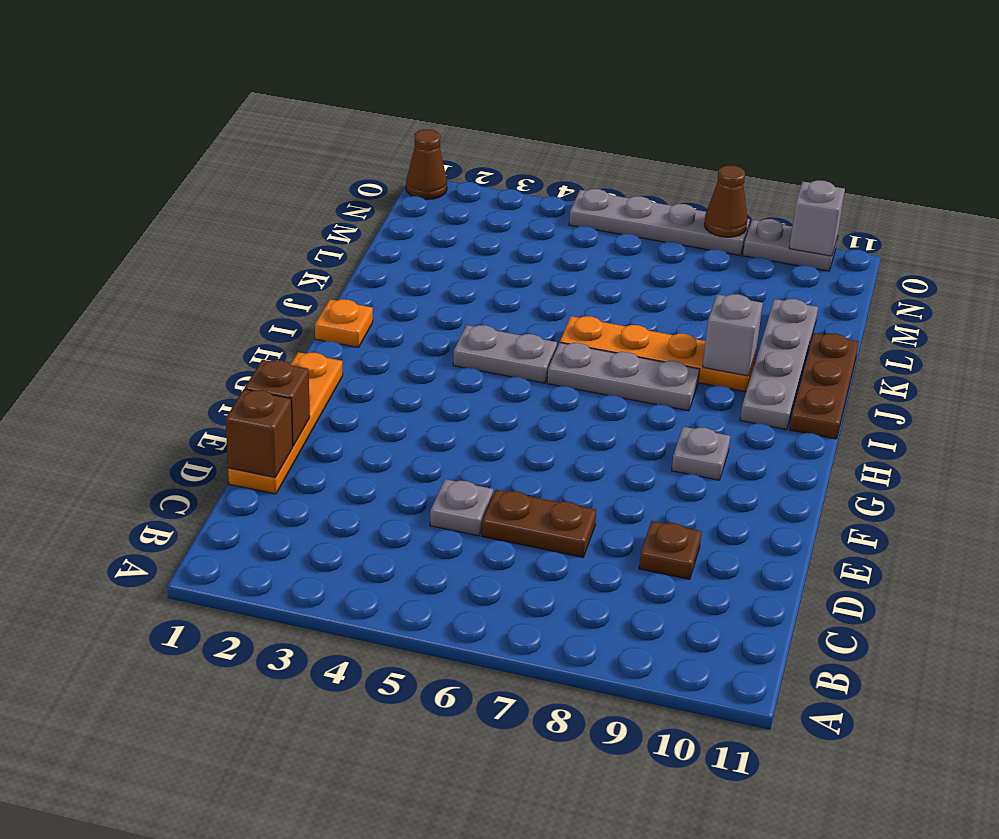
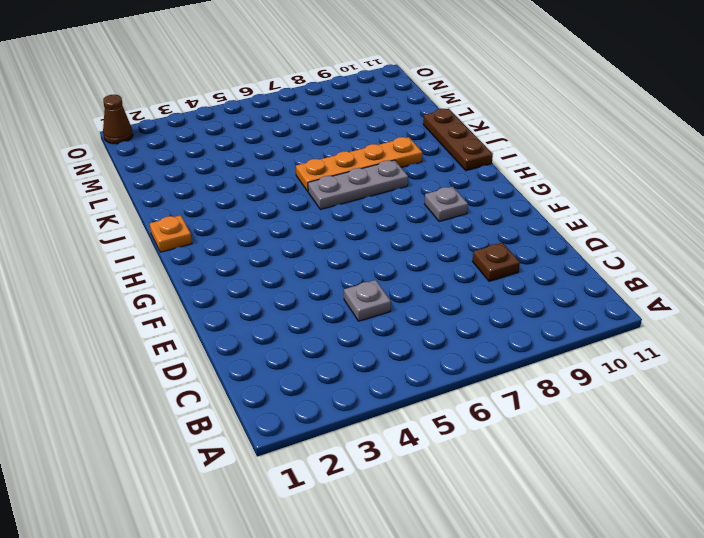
none -> orange 1x4 plate [228,352,343,494]
none -> brown 1x2 plate [482,490,596,557]
none -> grey 1x2 plate [453,325,557,383]

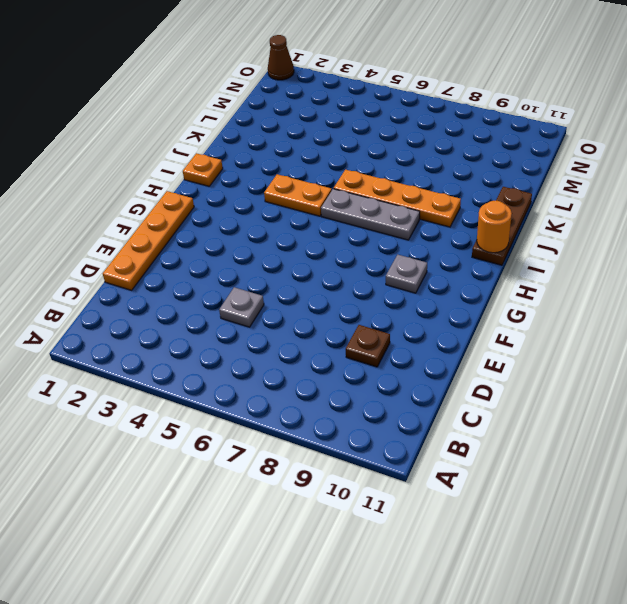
orange 1x2 plate [264,174,332,216] -> grey 1x2 plate [453,325,557,383]
orange 1x1 round brick [477,201,512,253] -> none
none -> brown 1x2 plate [482,490,596,557]
none -> grey 1x4 plate [740,299,818,430]
none -> grey 1x4 plate [569,189,750,255]

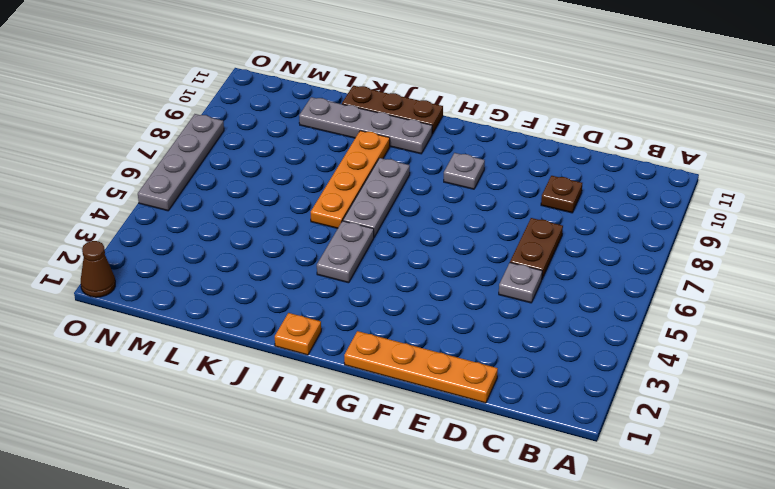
none -> grey 1x2 plate [743,219,837,271]
none -> brown 1x1 brick [226,389,293,478]
none -> brown 1x1 brick [245,360,310,446]

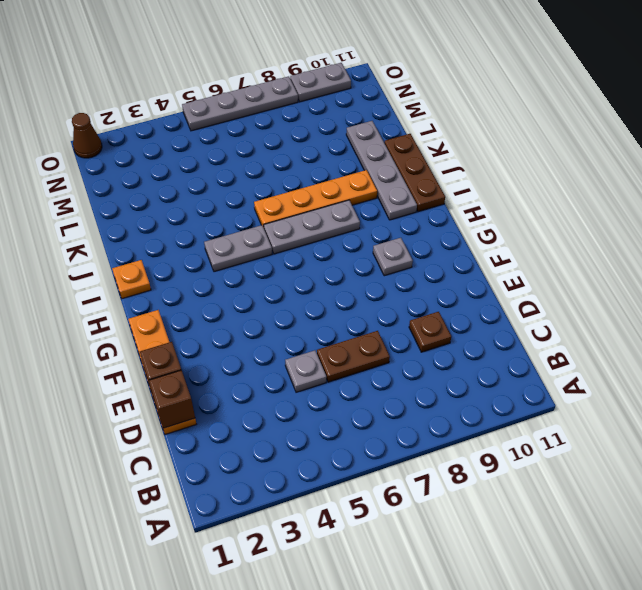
none -> grey 1x1 brick [703,294,763,376]
none -> brown 1x1 cone [704,165,747,237]
none -> grey 1x1 brick [789,180,845,256]

